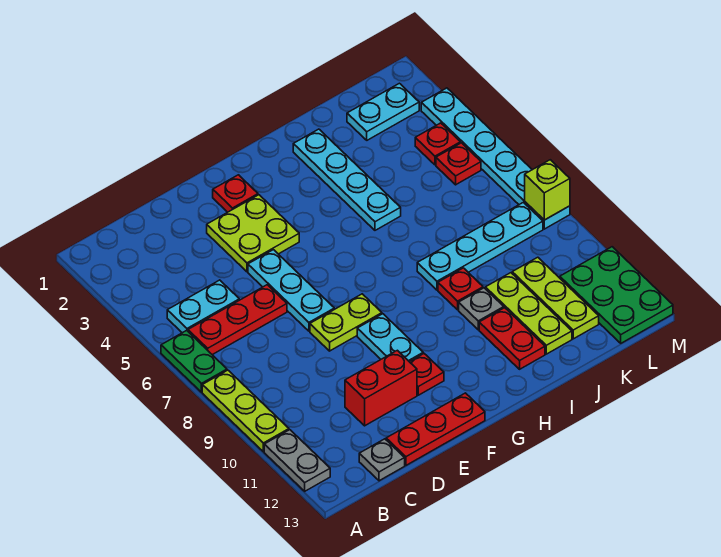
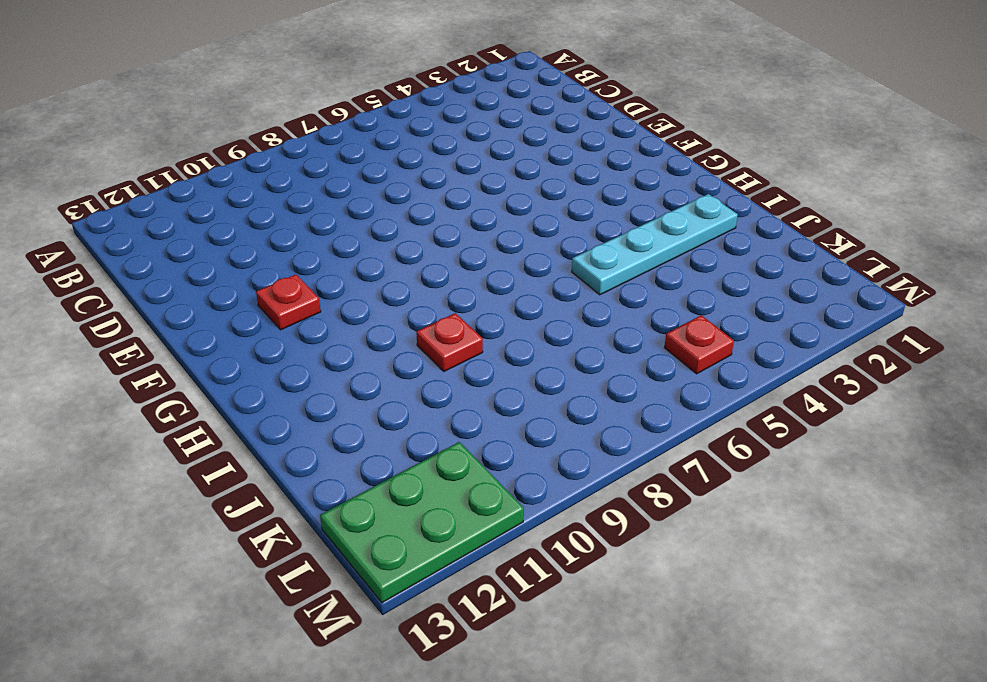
none -> green 1x2 plate [161,330,227,392]
none -> lime 1x3 plate [202,370,289,452]
none -> grey 1x2 plate [264,430,330,491]

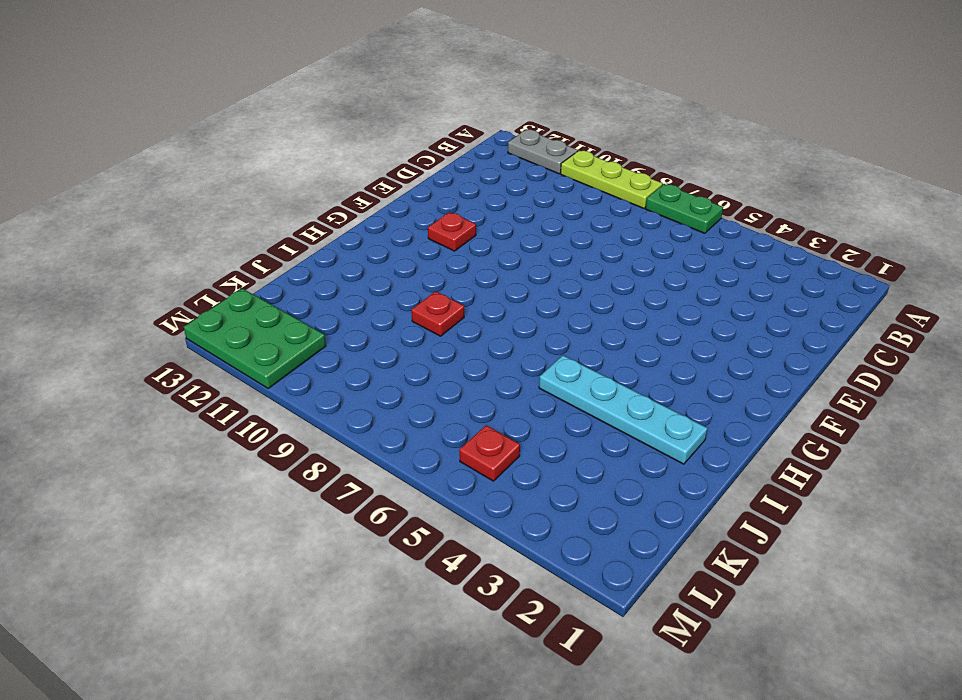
none -> cyan 1x2 plate [167,280,239,333]
none -> red 1x3 plate [188,285,287,355]
none -> grey 1x1 plate [359,439,405,481]

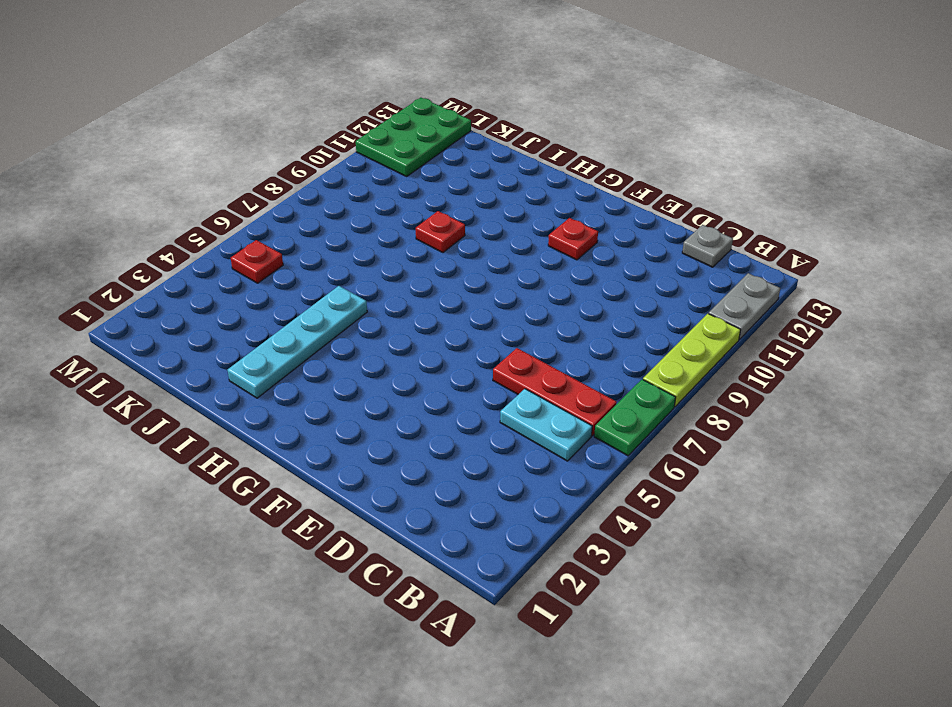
none -> red 1x2 brick [345,350,417,426]
none -> red 1x3 plate [386,393,485,465]
none -> lime 2x2 plate [207,195,299,272]

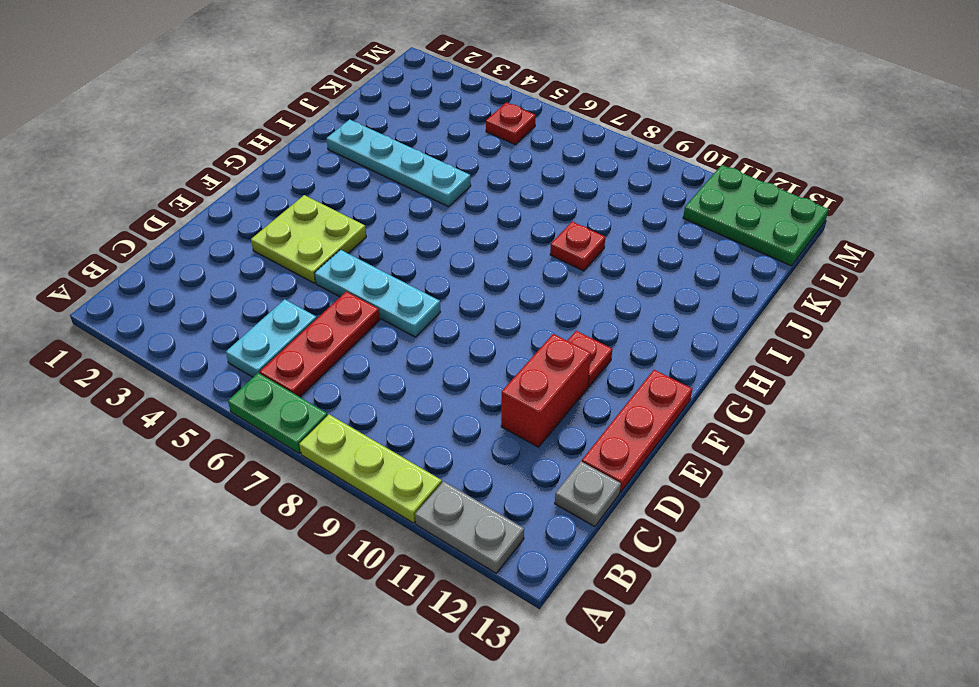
none -> lime 1x2 plate [310,294,382,351]
none -> red 1x1 plate [213,175,258,212]
none -> cyan 1x2 plate [357,314,423,362]

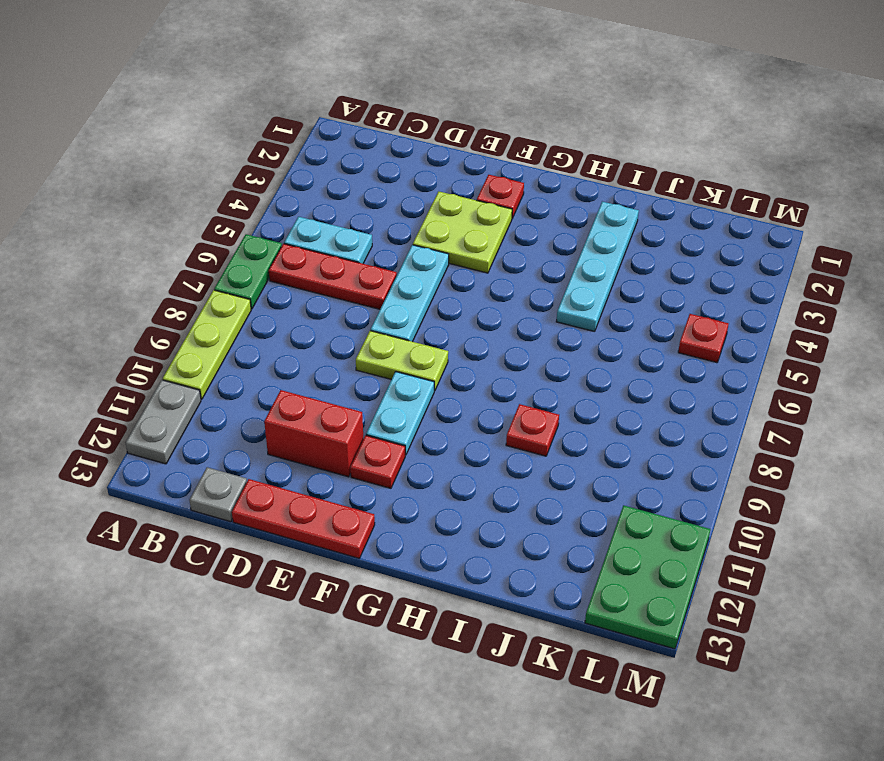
none -> cyan 1x4 plate [417,202,543,290]
none -> grey 1x1 plate [459,288,504,330]
none -> red 1x2 plate [479,308,545,369]

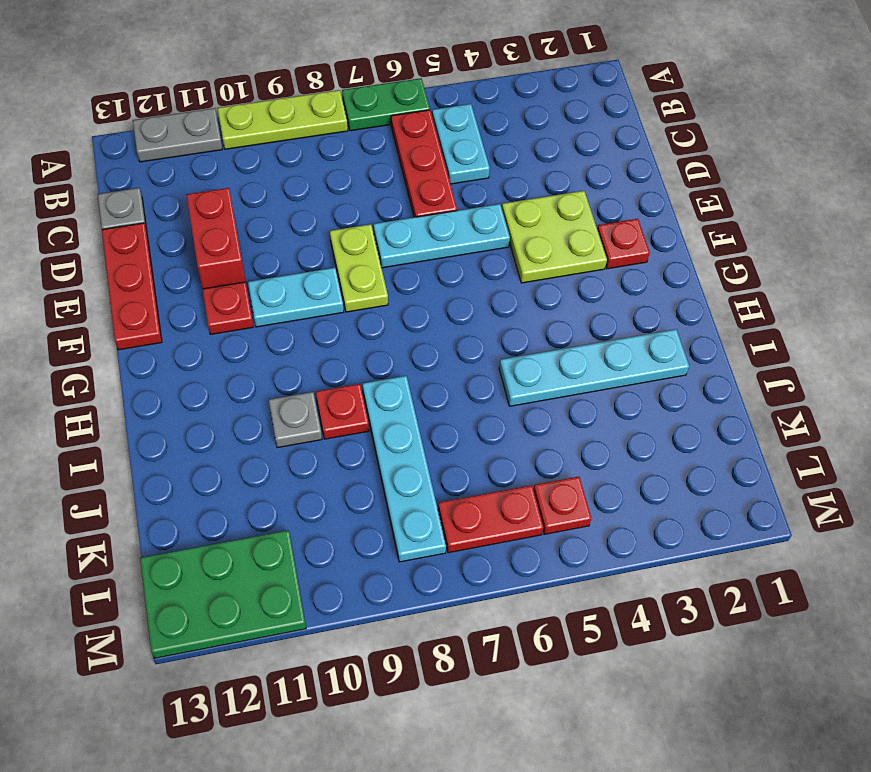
red 1x2 plate [438,485,543,553] -> red 1x2 plate moved to [479,308,545,369]
none -> lime 1x3 plate [485,273,572,354]
none -> cyan 1x2 plate [347,83,419,140]
none -> lime 1x3 plate [512,257,599,339]

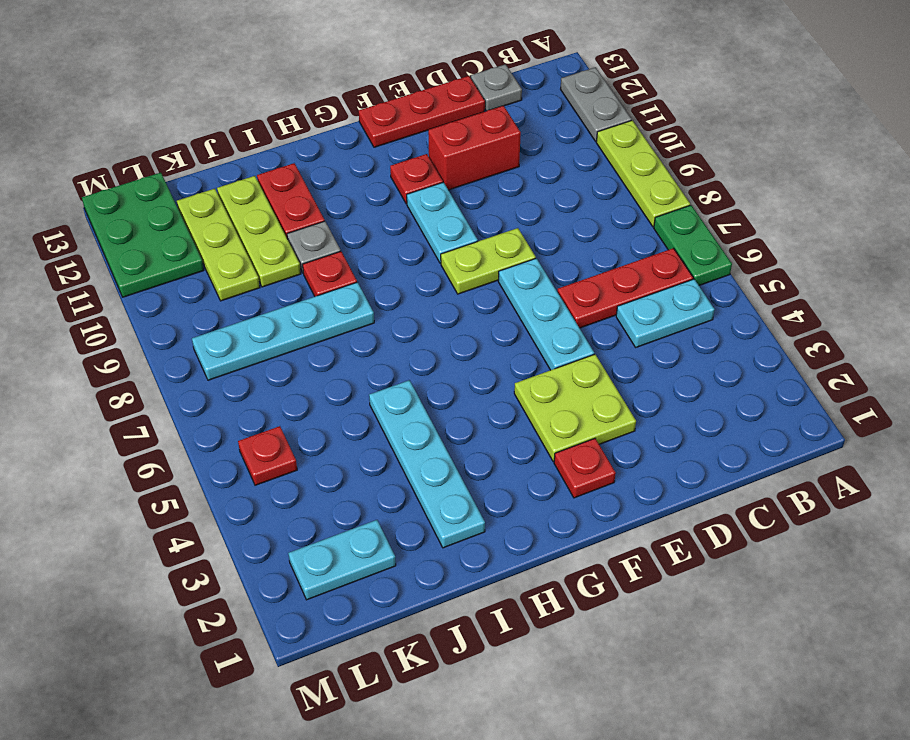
none -> red 1x1 plate [415,123,460,165]
none -> cyan 1x6 plate [421,88,570,229]
none -> lime 1x1 brick [525,160,570,220]

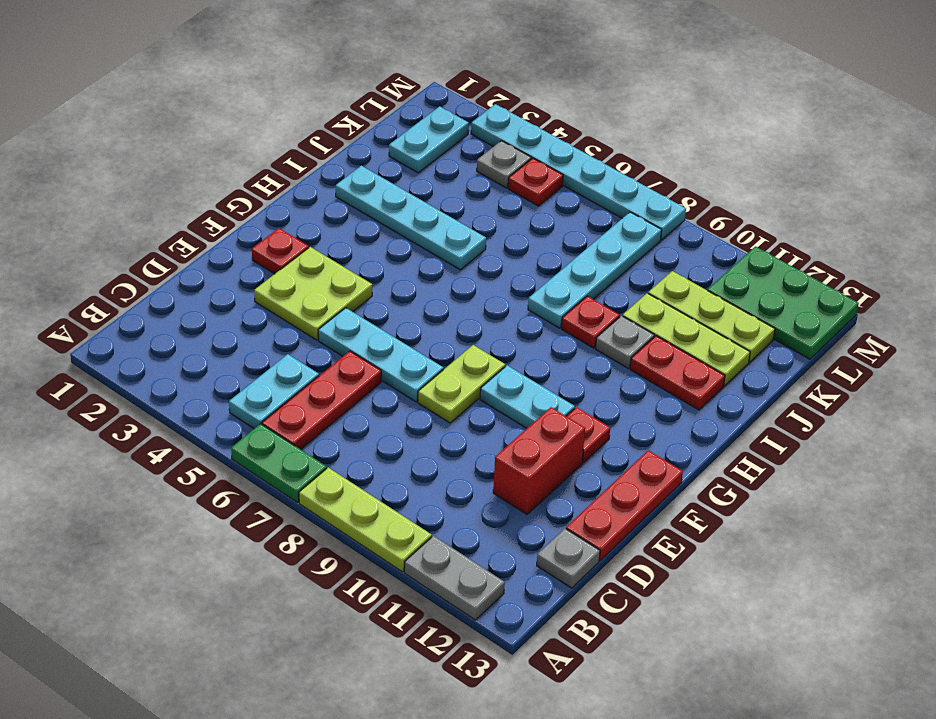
grey 1x1 plate [477,141,531,188] -> red 1x1 plate [415,123,460,165]
none -> lime 1x1 brick [525,160,570,220]

